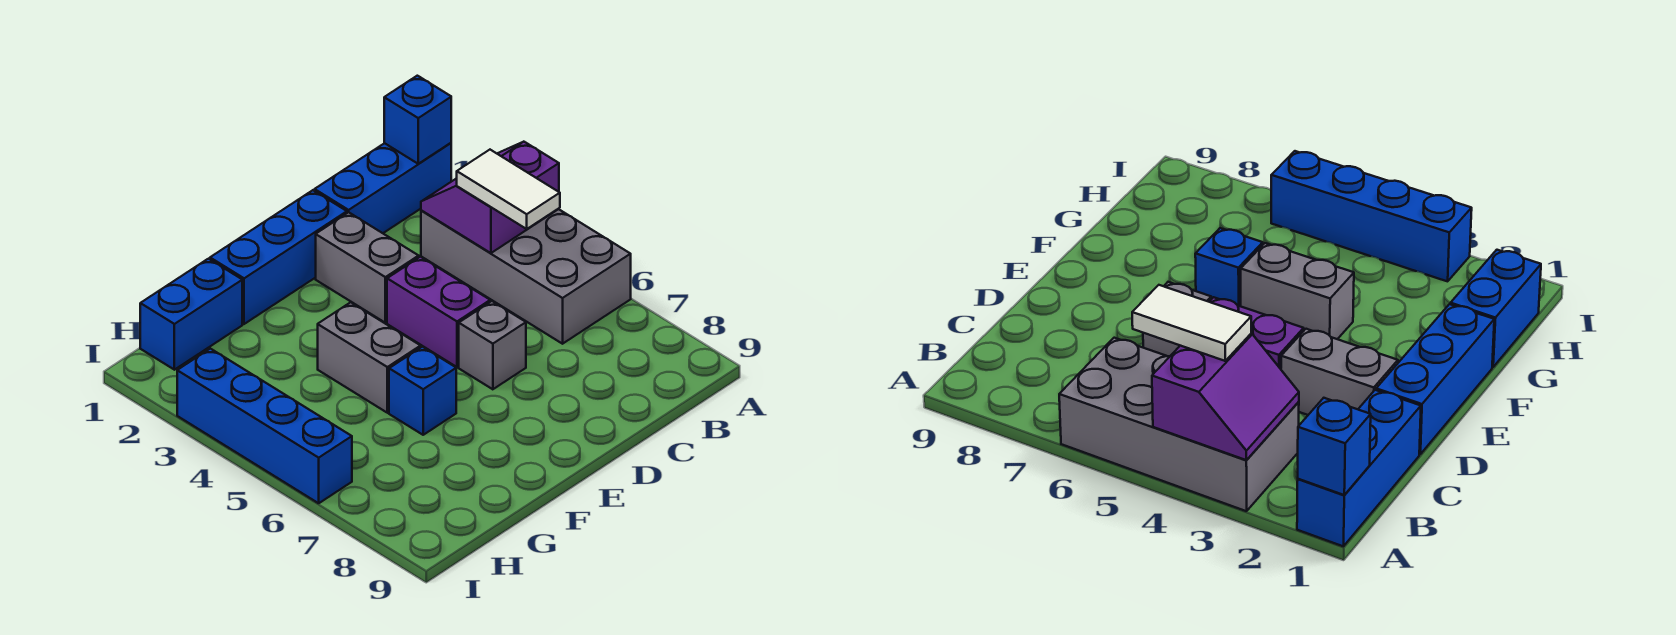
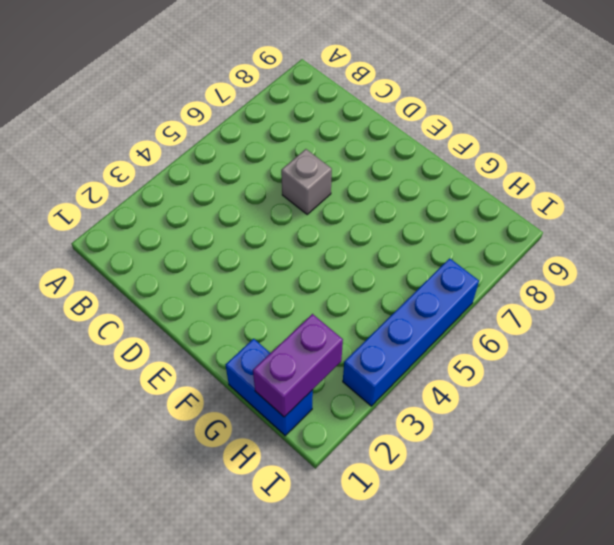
purple 1x2 brick [253,314,343,417] -> purple 1x2 brick moved to [387,257,490,367]
none -> blue 1x3 brick [315,143,451,233]
none -> grey 2x4 brick [421,209,631,344]
none -> blue 1x3 brick [210,190,347,324]

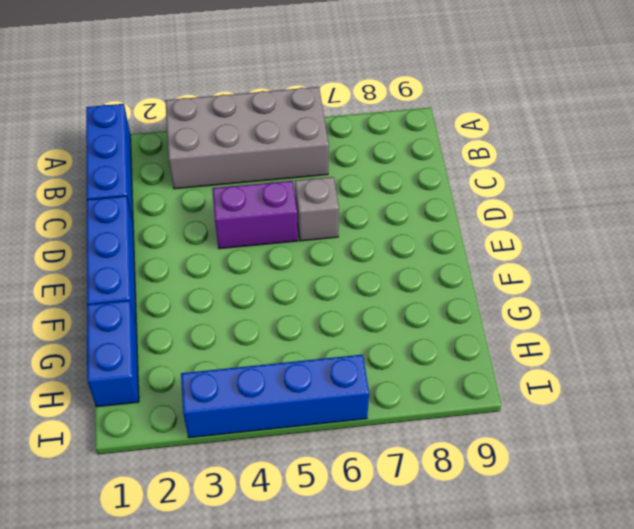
none -> grey 1x2 brick [316,212,419,323]
none -> grey 1x2 brick [318,302,421,413]
none -> blue 1x1 brick [389,347,456,435]

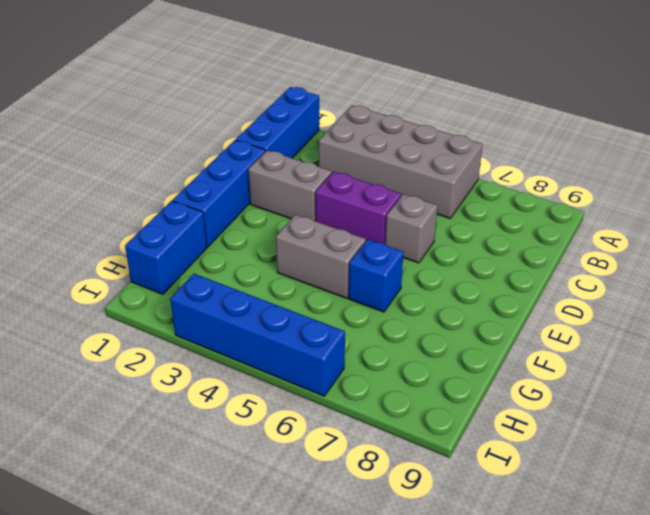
none -> blue 1x1 brick [384,76,451,164]
none -> purple 2x2 slope [421,142,559,253]
none -> white 1x2 tile [457,150,560,229]

